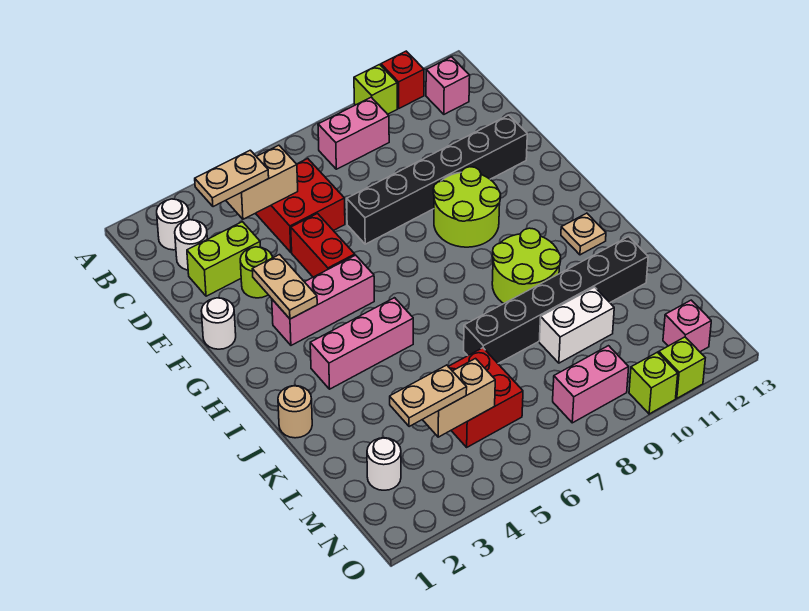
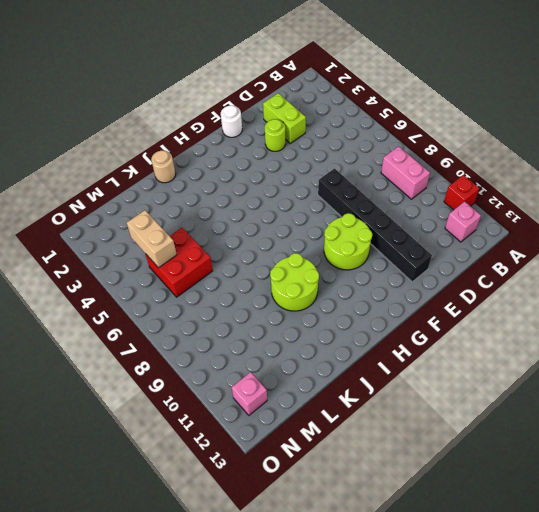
none -> lime 1x1 brick [354,65,397,114]
none -> white 1x1 round brick [157,199,189,250]
none -> white 1x1 round brick [175,220,207,270]
none -> red 2x2 brick [256,159,345,252]

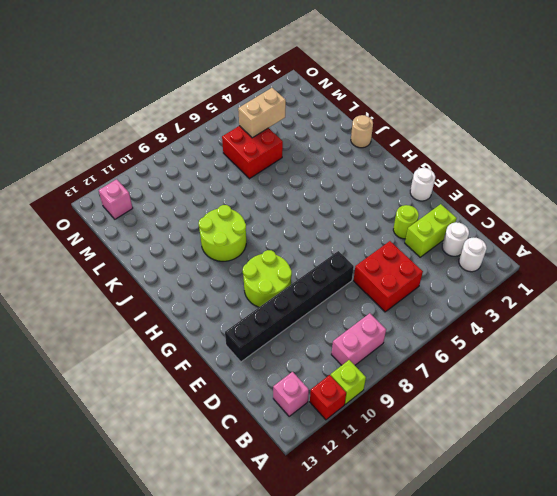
none -> red 1x2 brick [291,214,355,277]
none -> pink 1x3 brick [272,255,374,345]
none -> pink 1x3 brick [310,298,413,389]
none -> tan 1x1 plate [561,213,606,255]

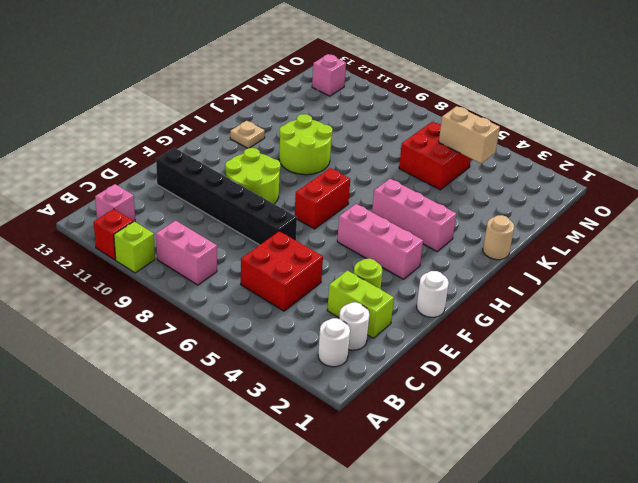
red 1x2 brick [295,168,350,229] -> red 1x2 brick moved to [291,214,355,277]
none -> black 1x6 brick [464,237,648,363]
none -> white 1x2 brick [539,287,614,363]
none -> white 1x1 round brick [367,438,401,490]
none -> pink 1x2 brick [553,346,629,423]

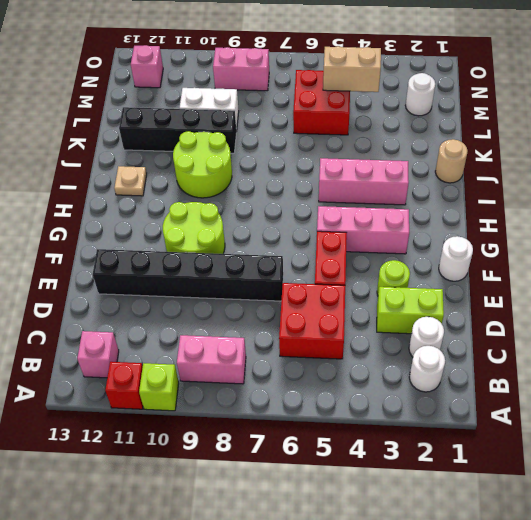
black 1x4 brick [119,107,236,153] -> black 1x6 brick [464,237,648,363]
none -> lime 1x1 brick [629,352,678,414]
none -> lime 1x1 brick [659,337,705,398]
none -> tan 1x2 brick [226,145,298,219]
none -> tan 1x2 plate [252,255,317,319]

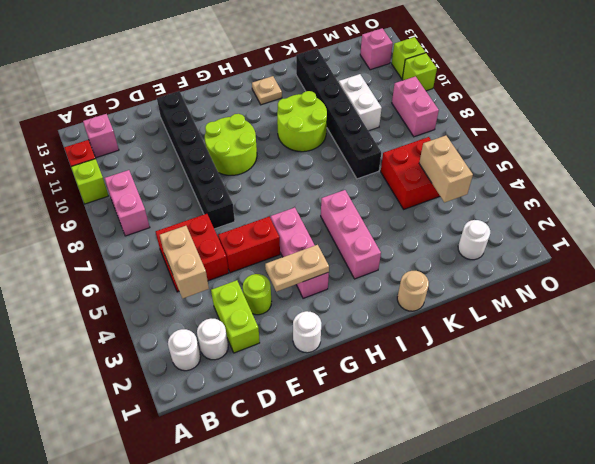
none -> tan 1x2 plate [195,150,269,207]
none -> tan 1x2 plate [390,365,467,427]

